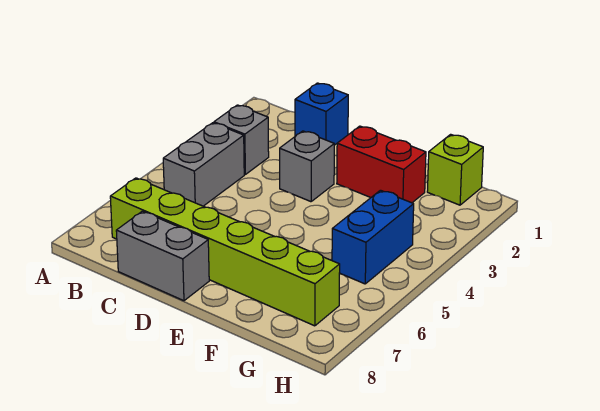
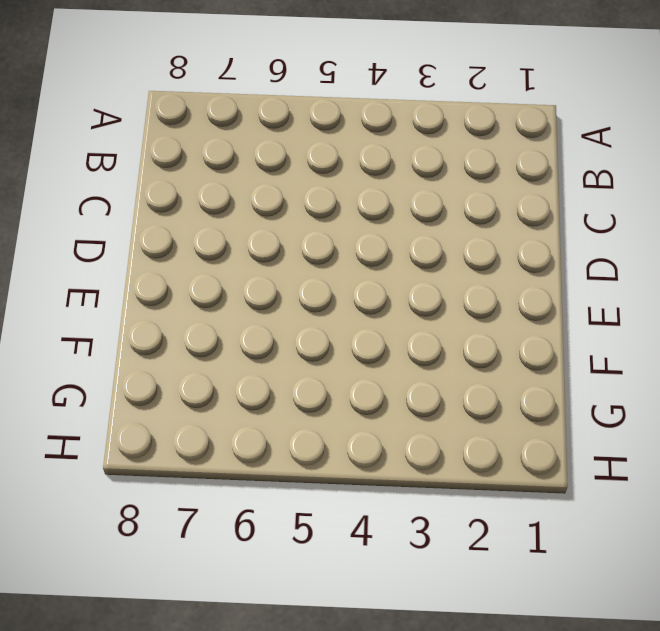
none -> grey 1x1 brick [214,105,269,174]
none -> grey 1x2 brick [163,123,244,206]

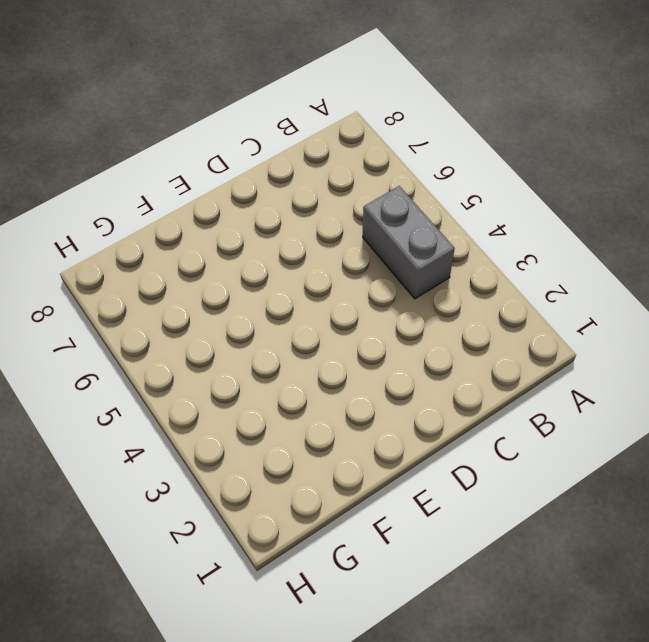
none -> grey 1x1 brick [214,105,269,174]
none -> lime 1x6 brick [110,178,340,326]

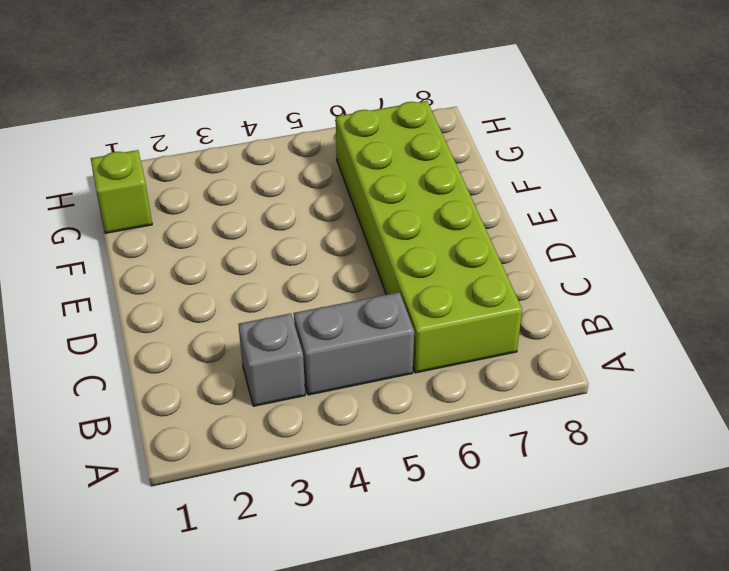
lime 2x6 brick [336,101,522,373] -> lime 1x6 brick [110,178,340,326]
none -> blue 1x1 brick [295,83,348,145]
none -> grey 1x2 brick [116,211,209,301]

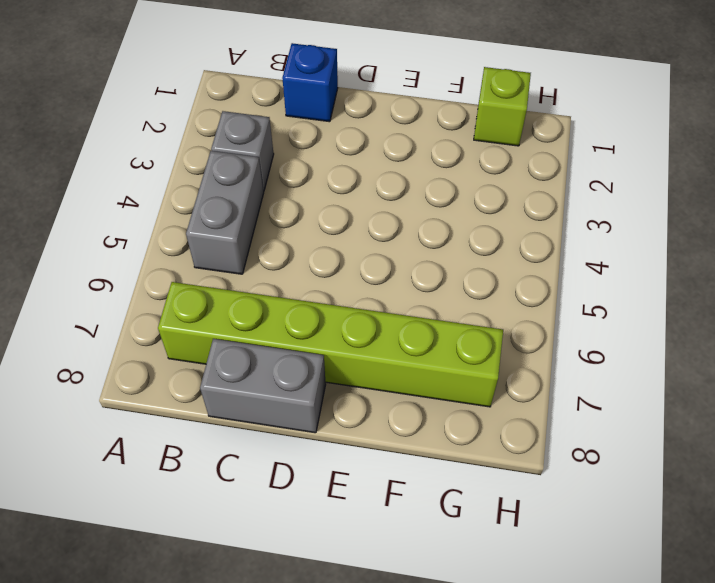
none -> grey 1x1 brick [280,131,334,202]
none -> red 1x2 brick [337,126,426,203]

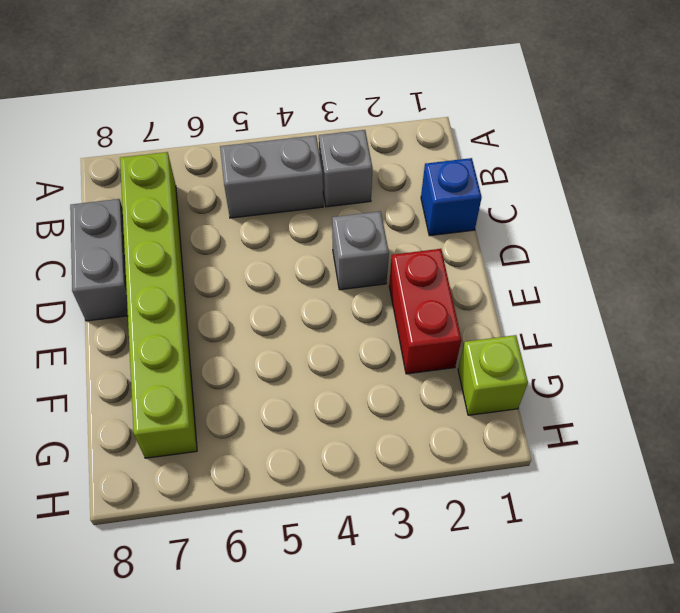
none -> blue 1x2 brick [332,190,414,284]

